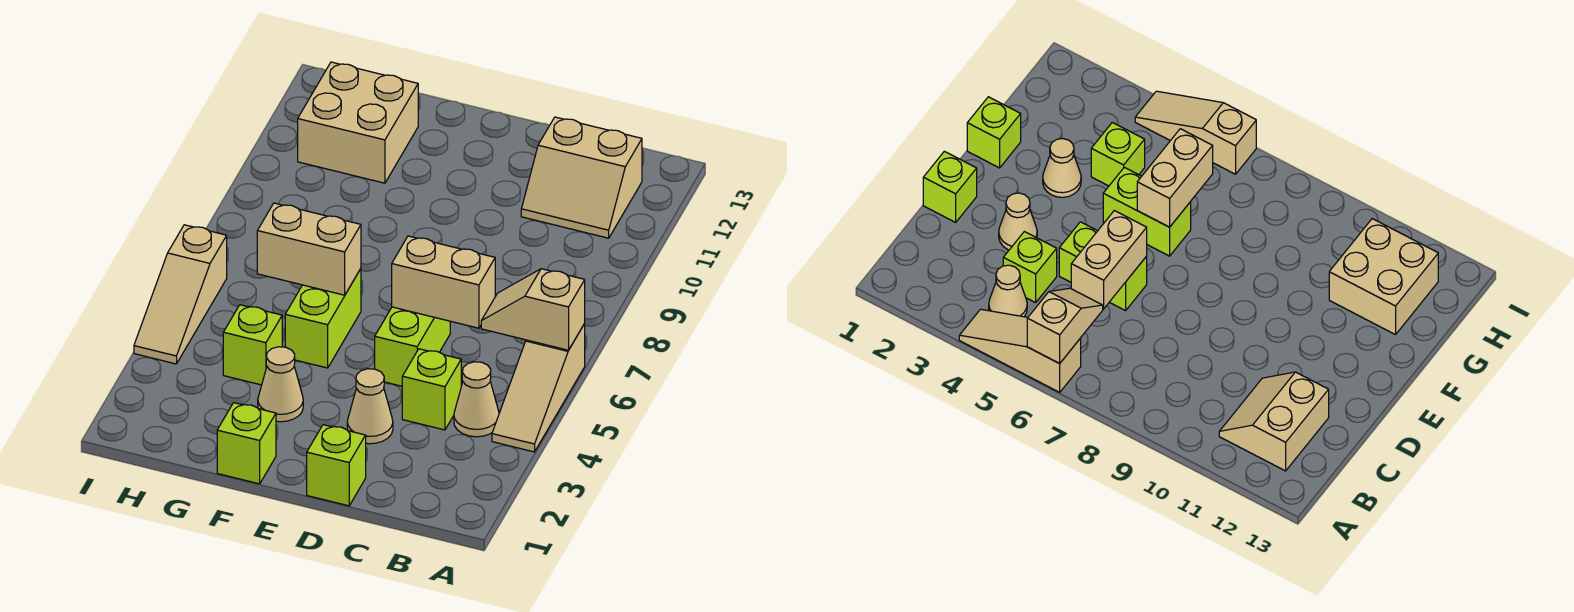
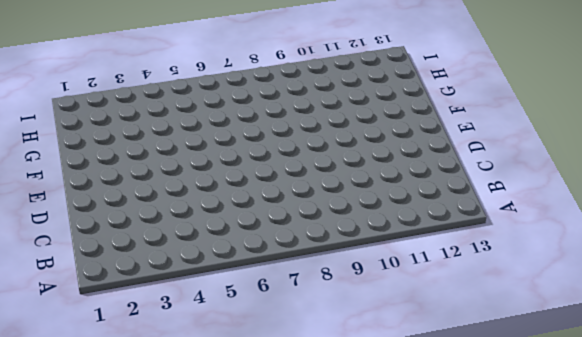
none -> tan 1x3 slope [492,324,585,452]
none -> tan 1x1 cone [454,362,499,437]
none -> tan 2x2 slope [521,117,642,238]

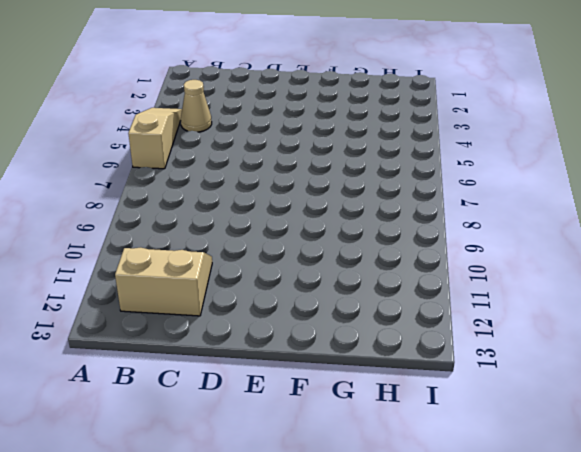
none -> lime 1x1 brick [402,349,461,430]
none -> lime 1x1 brick [307,425,366,506]
none -> tan 1x1 cone [347,369,393,444]

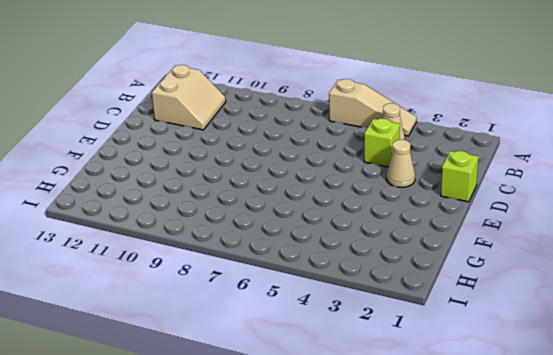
none -> lime 1x2 brick [375,307,450,386]
none -> lime 1x1 brick [217,403,276,484]
none -> tan 1x1 cone [258,347,303,422]

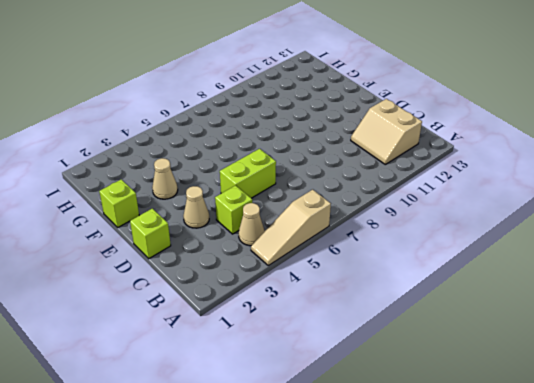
none -> lime 1x2 brick [285,269,361,368]
none -> lime 1x1 brick [223,305,282,385]
none -> tan 2x2 brick [298,62,418,183]

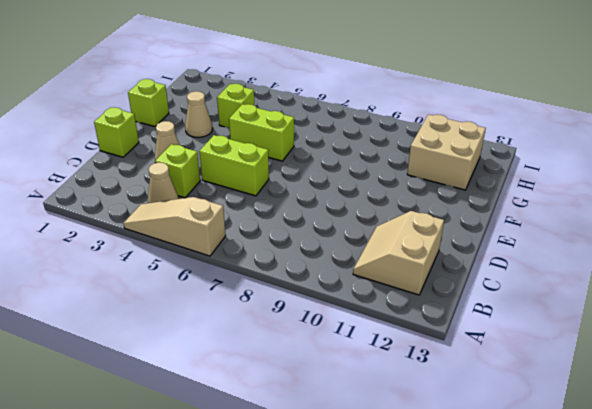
none -> tan 1x3 slope [134,225,227,364]
none -> tan 1x2 slope [481,269,585,350]
none -> tan 1x2 brick [392,236,495,328]

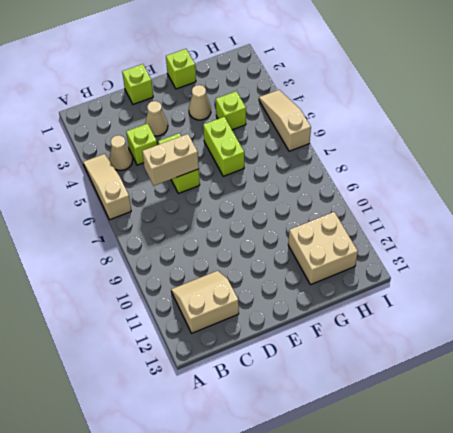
none -> tan 1x2 slope [481,269,585,350]
none -> tan 1x2 brick [257,203,361,295]

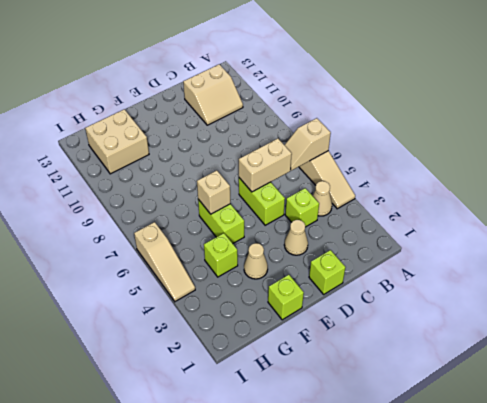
tan 1x1 brick [197,170,230,214] -> tan 1x2 brick [257,203,361,295]

